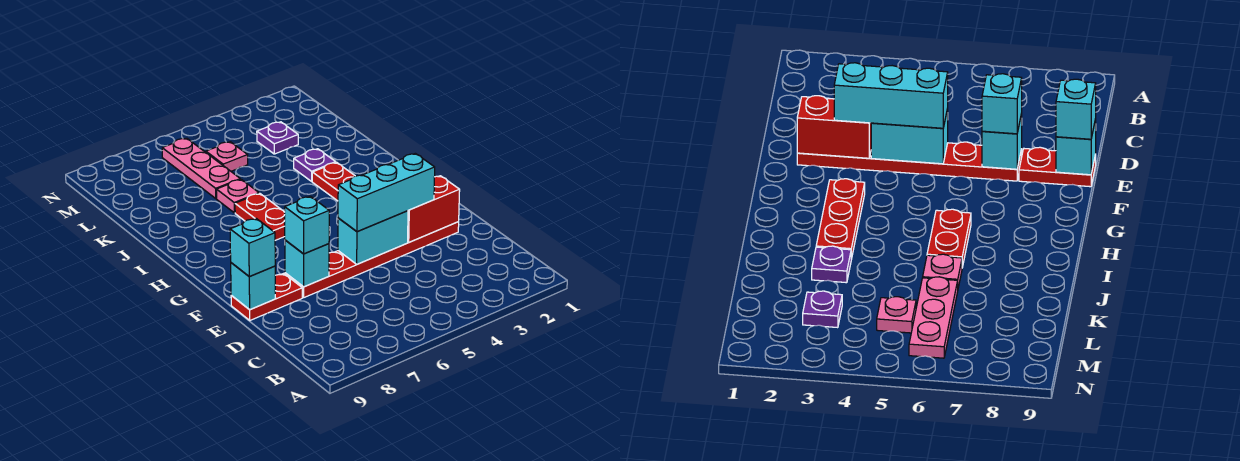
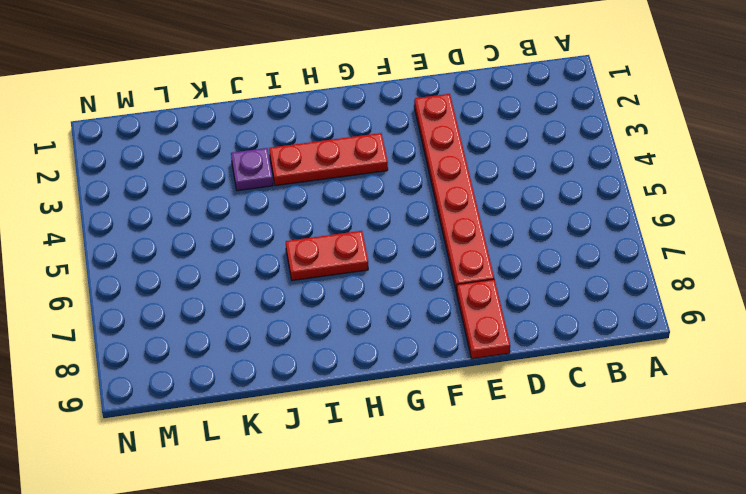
none -> pink 1x1 plate [217,179,259,213]
none -> pink 1x3 plate [162,138,240,199]
none -> purple 1x1 plate [257,122,298,154]

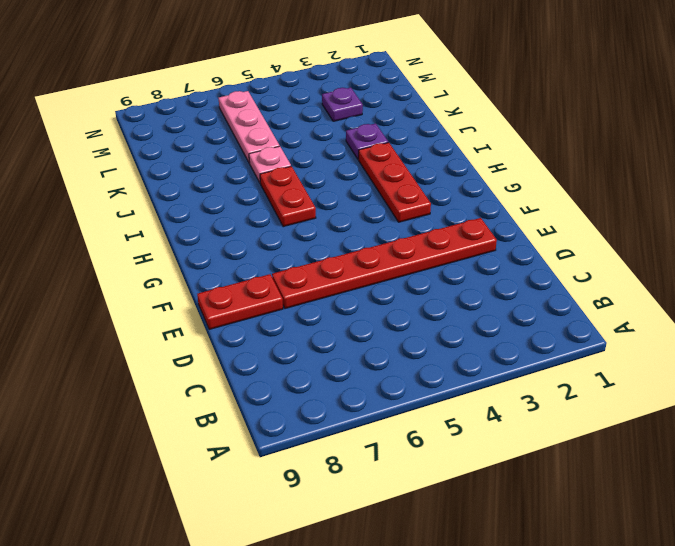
none -> pink 1x1 plate [206,142,248,171]
none -> red 1x2 brick [408,176,460,242]
none -> cyan 1x2 brick [338,211,408,264]

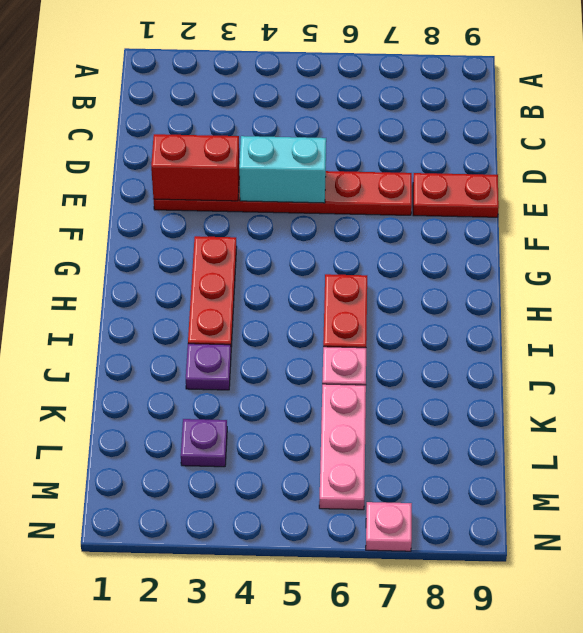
pink 1x1 plate [366,502,412,551] -> pink 1x1 plate moved to [206,142,248,171]
none -> cyan 1x1 brick [285,240,329,287]
none -> cyan 1x1 brick [231,263,276,310]
none -> cyan 1x3 brick [338,153,435,232]

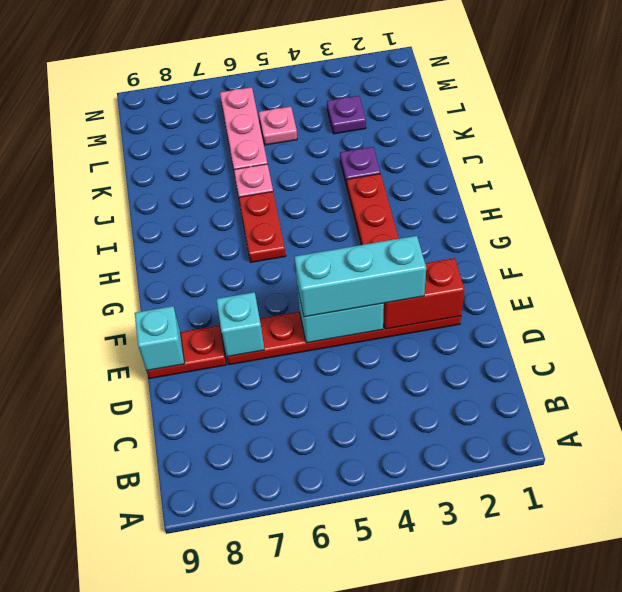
none -> cyan 1x1 brick [285,196,329,254]
none -> cyan 1x1 brick [230,218,275,277]

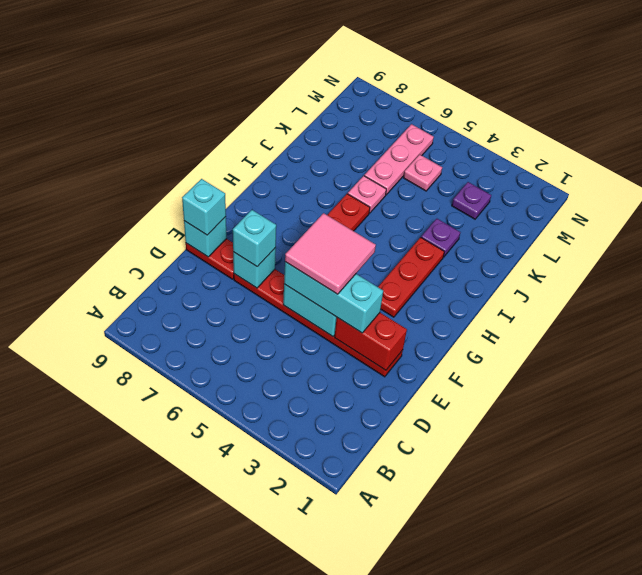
pink 2x2 tile [285,213,376,294] -> none

